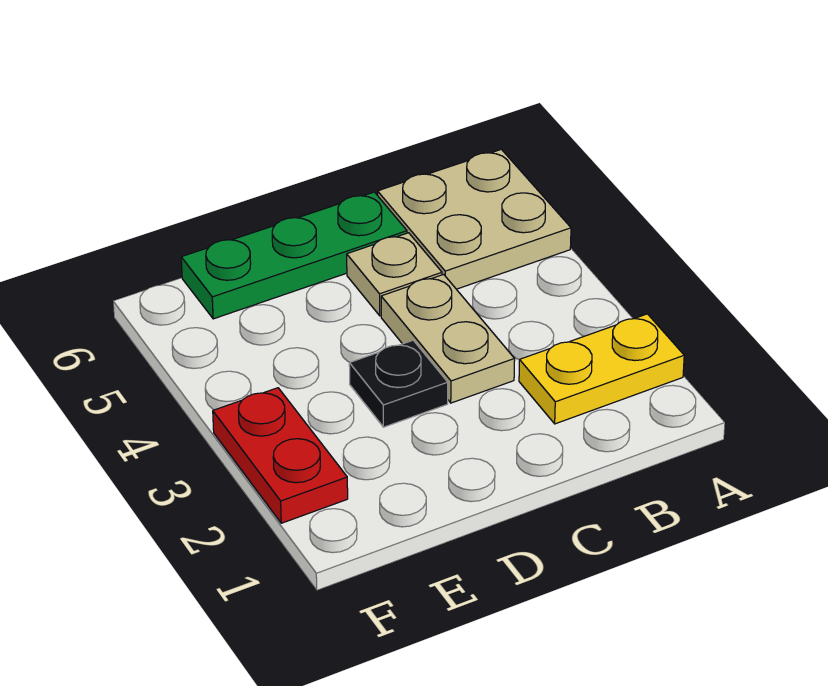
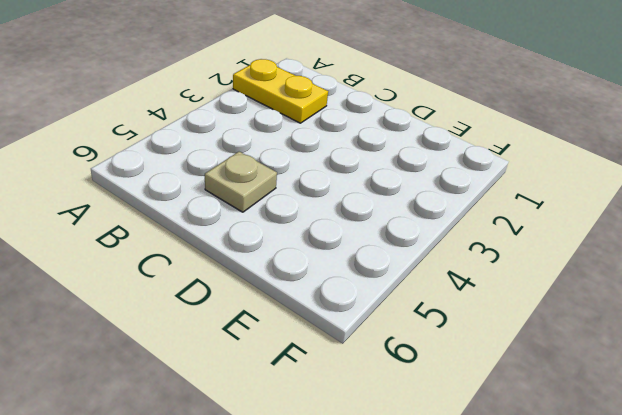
none -> tan 2x2 plate [378,149,571,289]
none -> tan 1x2 plate [381,274,515,403]

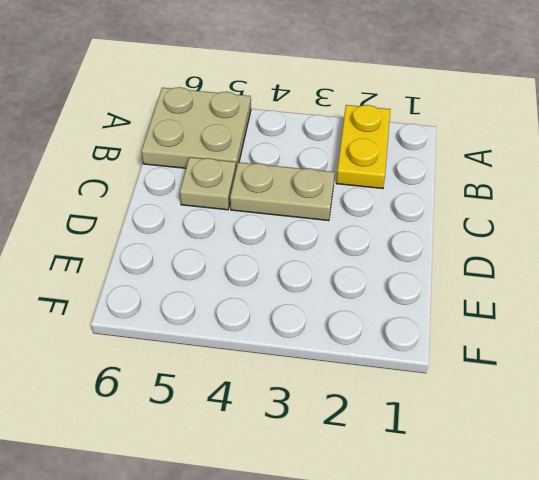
none -> green 1x3 plate [181,192,407,319]
none -> black 1x1 plate [349,340,448,427]

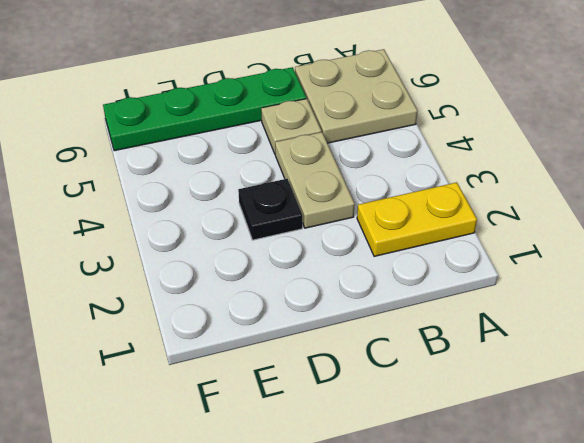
green 1x4 plate [103,67,306,151] -> green 1x3 plate [181,192,407,319]
none -> red 1x2 plate [213,388,348,523]

